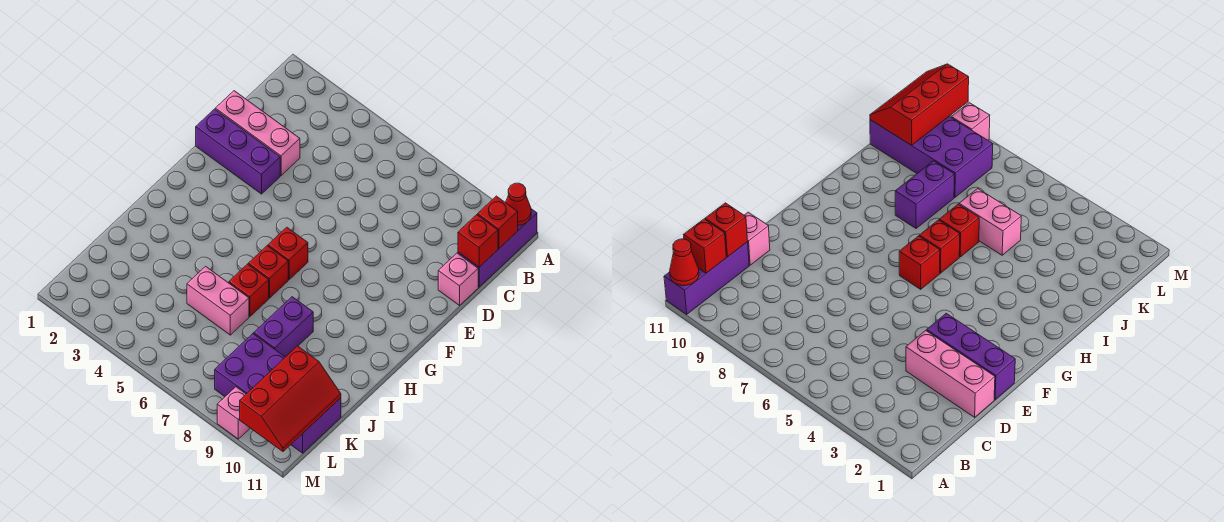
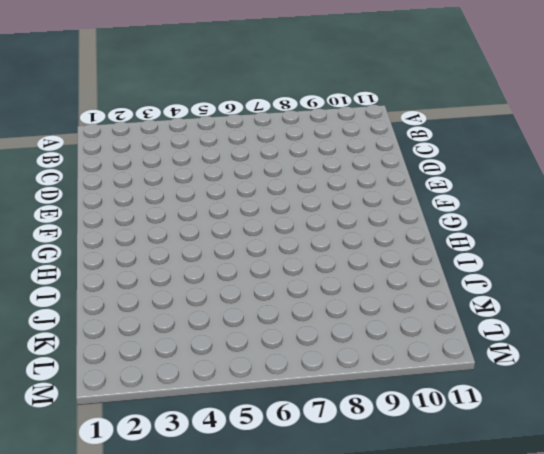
none -> purple 1x3 brick [458,209,537,287]
none -> pink 1x3 brick [215,91,300,175]
none -> pink 1x1 brick [438,253,478,305]

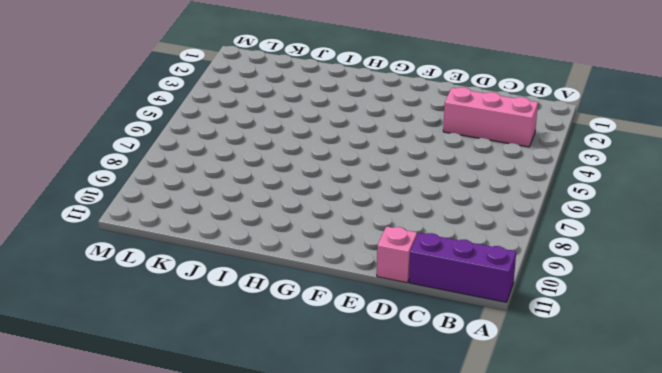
pink 1x3 brick [443,87,538,147] -> pink 1x3 brick turned to [215,91,300,175]
none -> purple 1x3 brick [196,109,280,194]
none -> red 1x1 brick [268,227,308,279]
none -> red 1x1 brick [248,246,288,298]

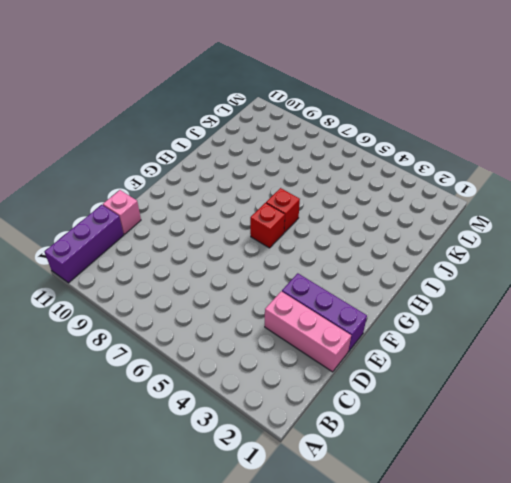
none -> red 1x1 brick [229,264,269,316]
none -> purple 1x2 brick [254,297,313,357]
none -> pink 1x2 brick [187,266,249,335]

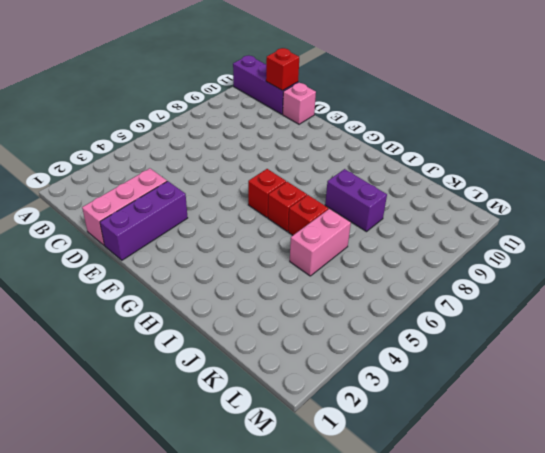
none -> purple 2x4 brick [215,334,341,453]
none -> pink 1x1 brick [217,387,250,439]
none -> red 1x1 cone [506,183,531,225]

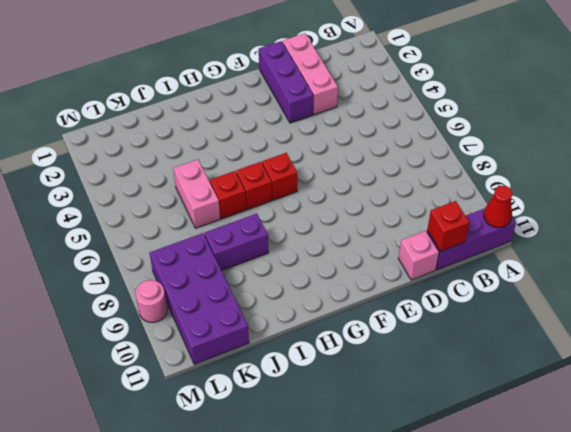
pink 1x1 round brick [136,280,167,323] -> pink 1x1 brick [217,387,250,439]
none -> red 1x1 brick [478,196,518,249]
none -> red 2x3 slope [240,346,341,451]

